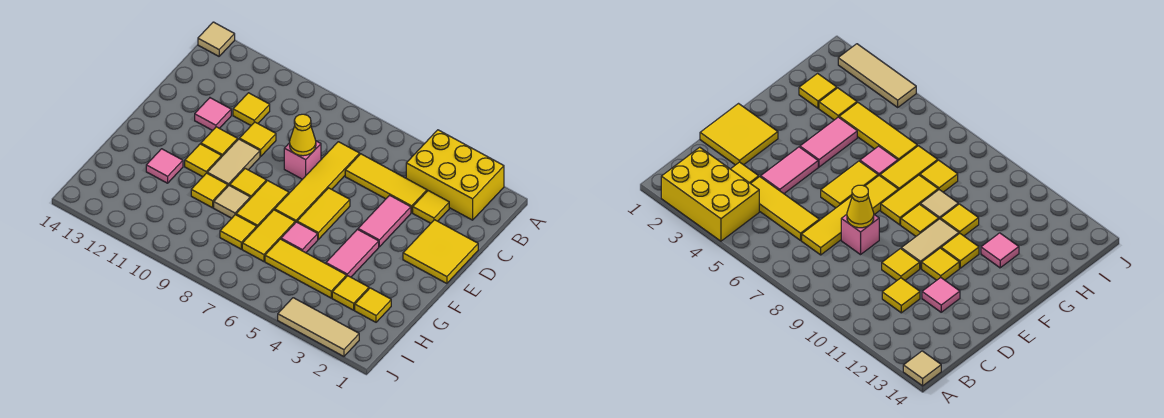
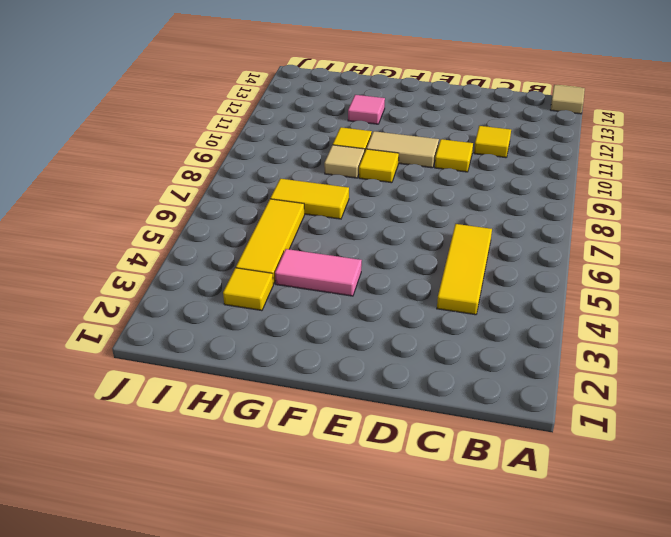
none -> yellow 2x3 brick [406,130,504,220]
none -> yellow 1x1 tile [413,191,449,223]
none -> yellow 1x4 tile [275,142,360,223]

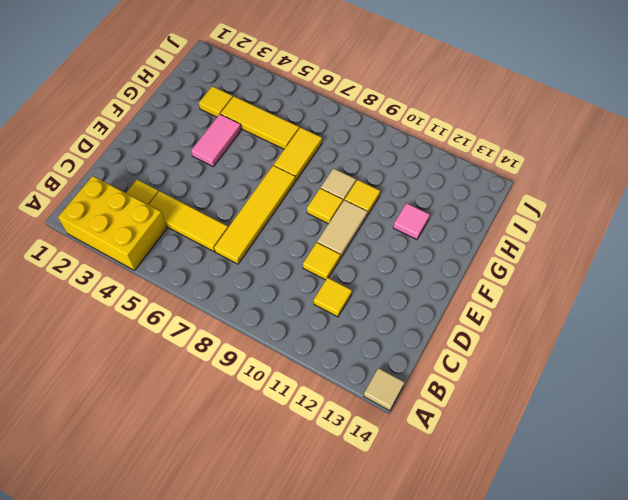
none -> yellow 2x2 tile [403,220,478,283]
none -> pink 1x2 tile [358,195,411,247]
none -> pink 1x1 brick [284,141,321,179]

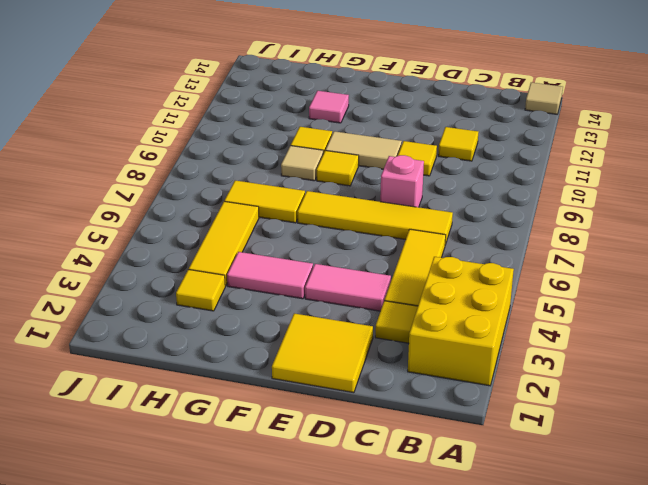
none -> pink 1x1 tile [195,98,231,130]
none -> yellow 1x2 tile [297,188,350,239]
none -> yellow 1x1 tile [201,127,238,157]

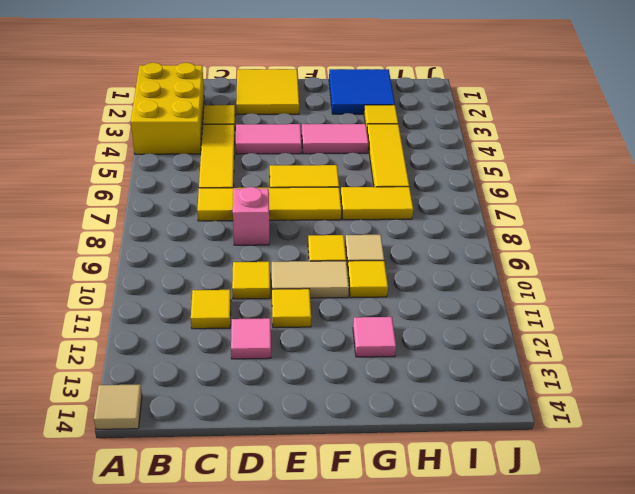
blue 2x2 tile [329,69,395,114] -> yellow 1x1 tile [355,288,391,322]
none -> yellow 1x2 tile [236,181,289,227]
none -> yellow 1x1 tile [185,144,221,177]
none -> pink 1x1 tile [281,222,318,253]

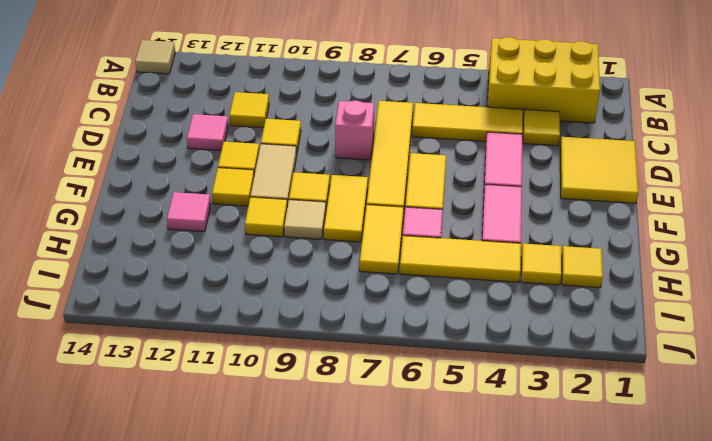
none -> yellow 1x1 tile [220,215,257,249]
none -> tan 1x3 tile [278,298,359,356]
none -> yellow 1x1 cone [290,114,316,156]

